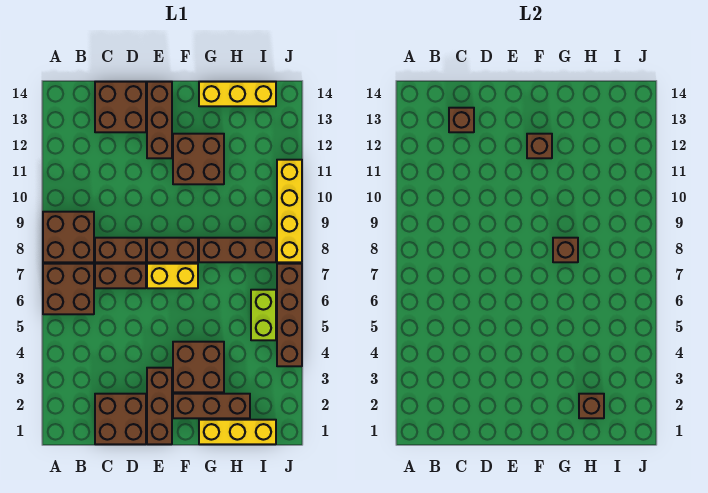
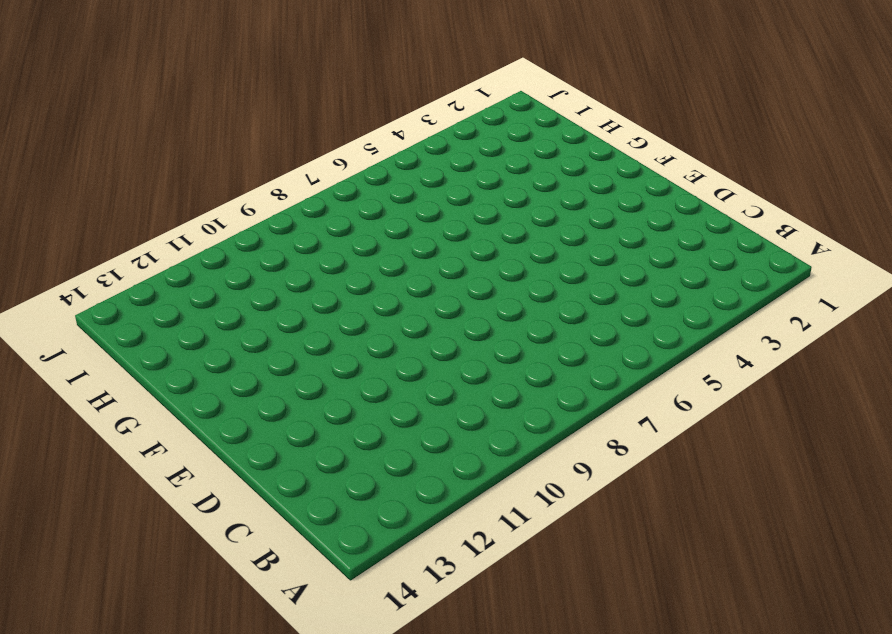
none -> brown 2x2 brick [43,264,94,314]
none -> brown 2x2 brick [43,212,94,262]
none -> brown 2x2 brick [95,394,146,444]

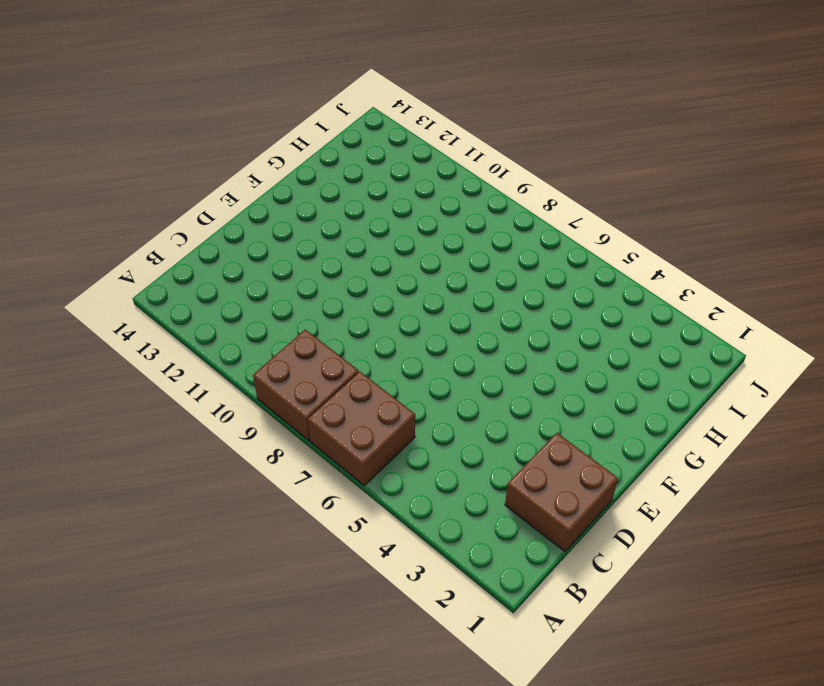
none -> brown 1x2 brick [95,264,146,288]
none -> brown 1x2 brick [95,238,146,262]
none -> brown 2x2 brick [95,82,146,132]

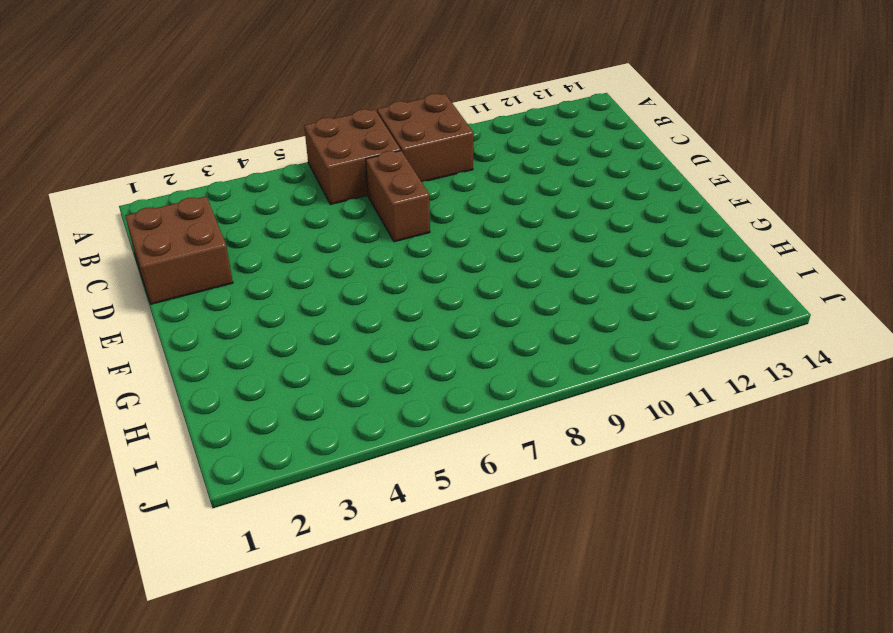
none -> brown 1x2 brick [95,238,146,262]
none -> brown 2x2 brick [95,82,146,132]
none -> brown 1x3 brick [147,368,172,444]

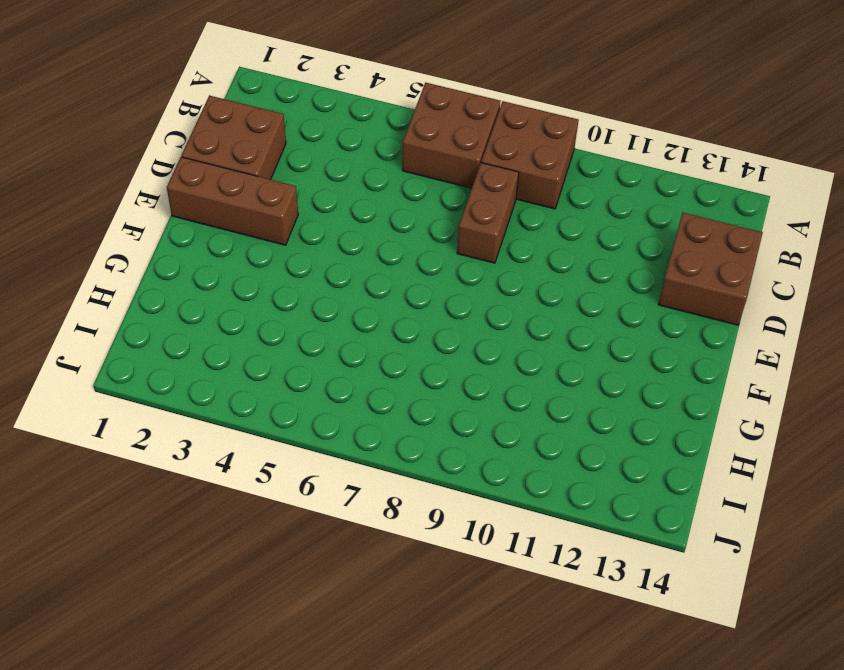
none -> brown 1x2 brick [95,264,146,288]
none -> yellow 1x2 brick [147,264,198,288]
none -> brown 1x2 brick [147,238,198,262]

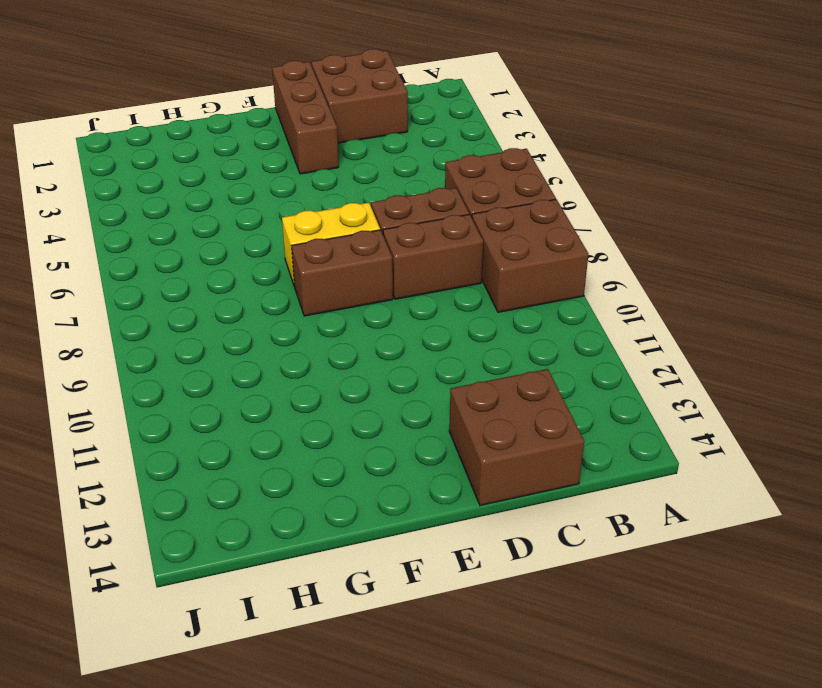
none -> brown 1x3 brick [147,82,172,158]
none -> brown 1x3 brick [173,394,250,418]
none -> brown 2x2 brick [173,342,224,392]

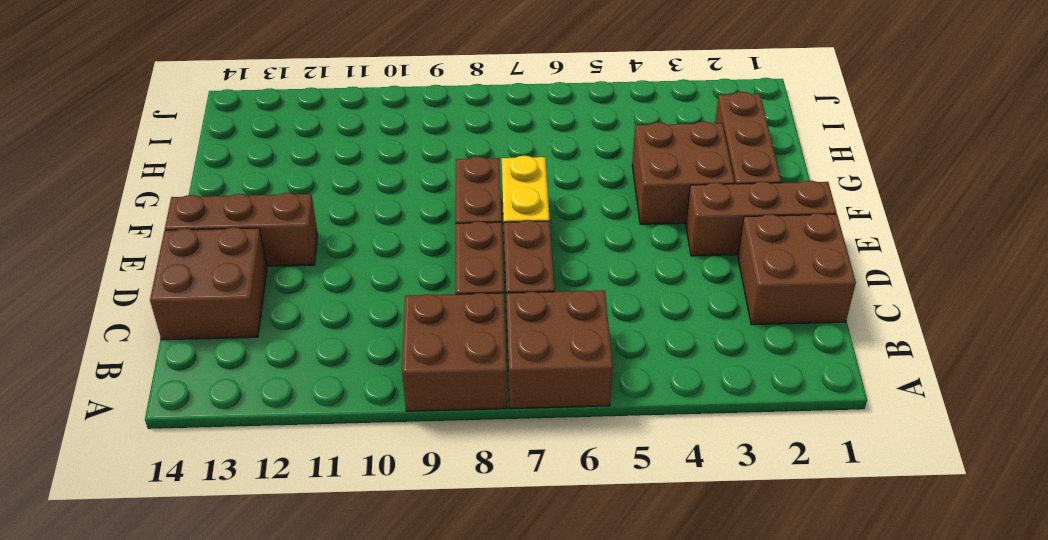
none -> brown 2x2 brick [173,134,224,184]
none -> yellow 1x3 brick [199,420,276,444]
none -> brown 1x3 brick [199,238,276,262]

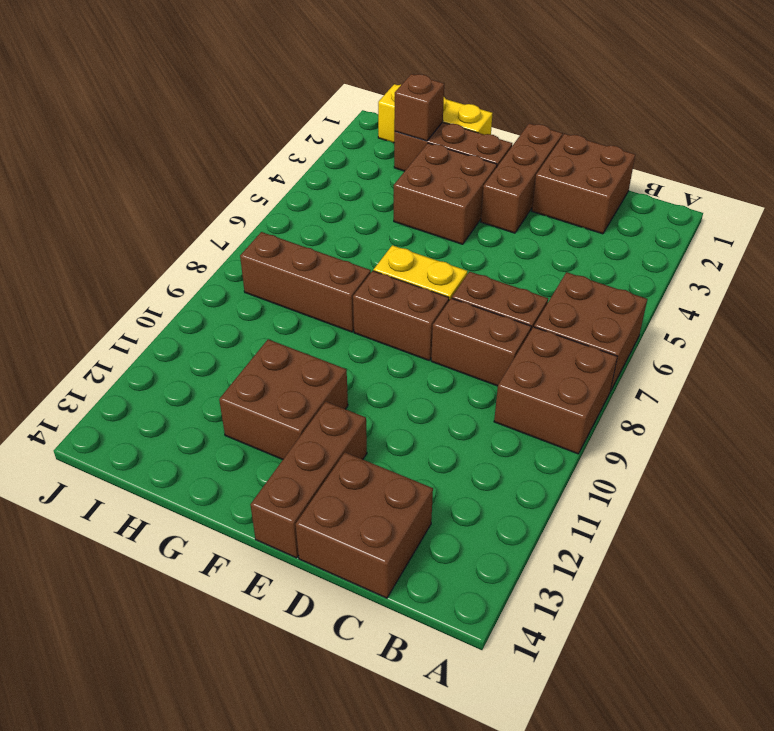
none -> yellow 1x3 brick [199,82,276,106]
none -> lime 1x2 brick [251,290,276,340]
none -> brown 1x4 brick [277,264,302,366]

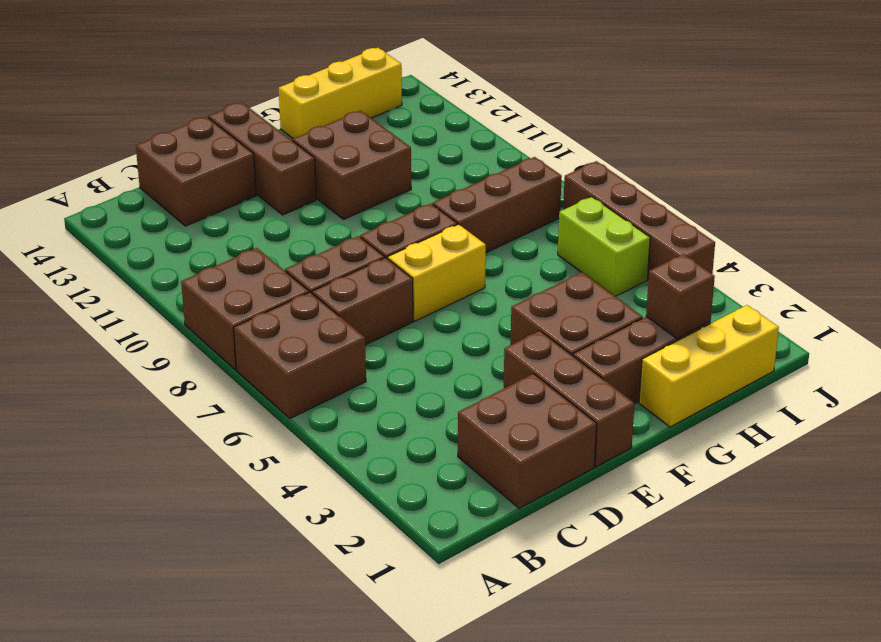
none -> yellow 1x4 brick [277,160,302,262]
none -> brown 1x1 brick [449,108,474,132]
none -> brown 1x1 brick [527,134,552,158]

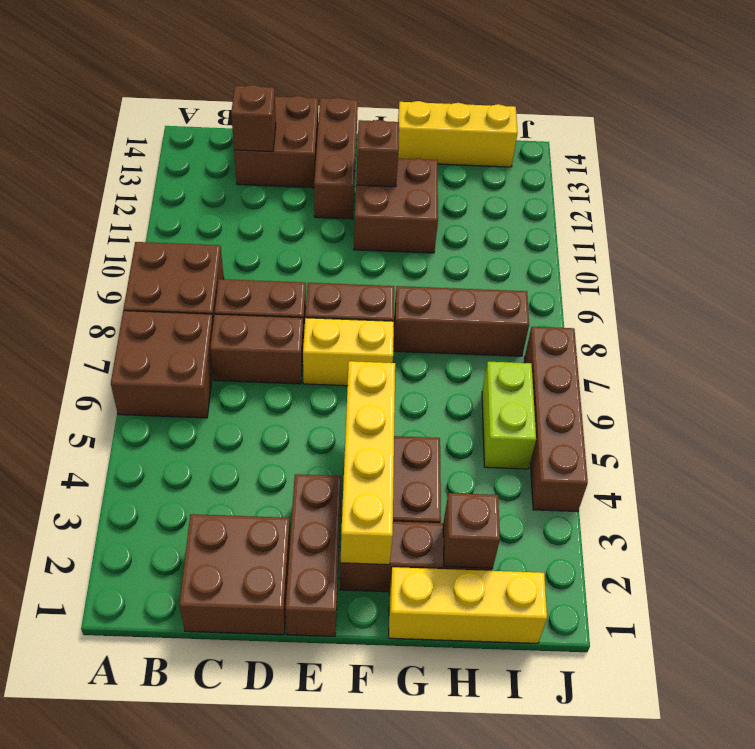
yellow 1x4 brick [341,361,395,565] -> yellow 1x4 brick moved to [277,160,302,262]
none -> brown 1x1 brick [553,238,578,262]

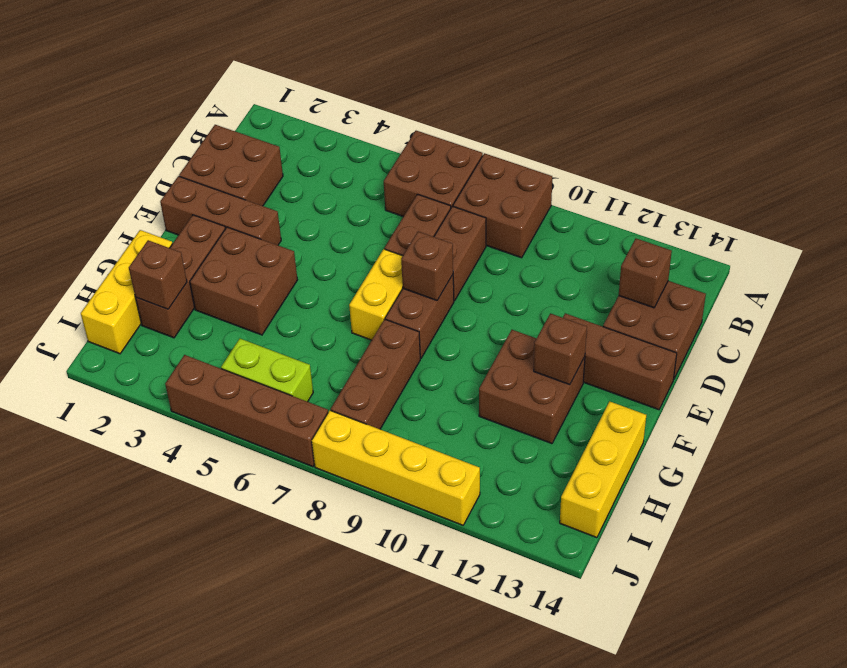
brown 1x1 brick [401,232,453,300] -> brown 1x1 brick moved to [553,238,578,262]

